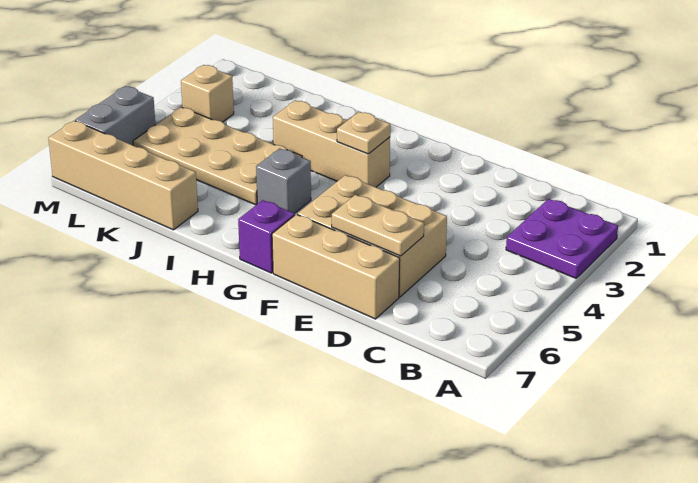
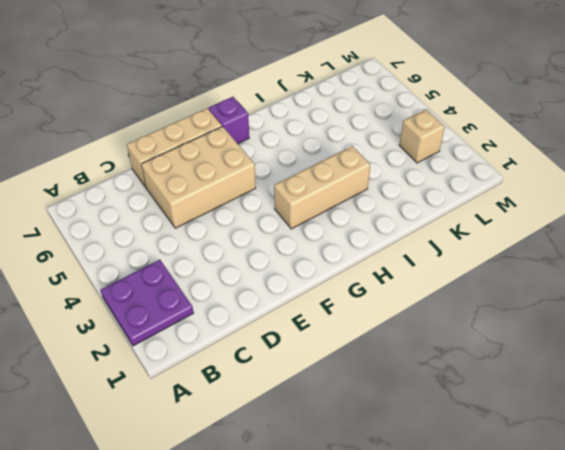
none -> grey 1x1 brick [256,148,311,213]
none -> tan 2x4 plate [133,107,302,205]
none -> tan 1x4 brick [48,121,198,230]

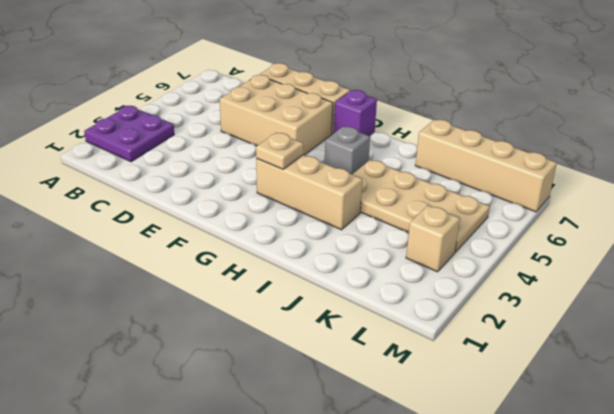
none -> grey 1x2 brick [75,86,155,145]
none -> tan 1x2 plate [332,195,424,256]

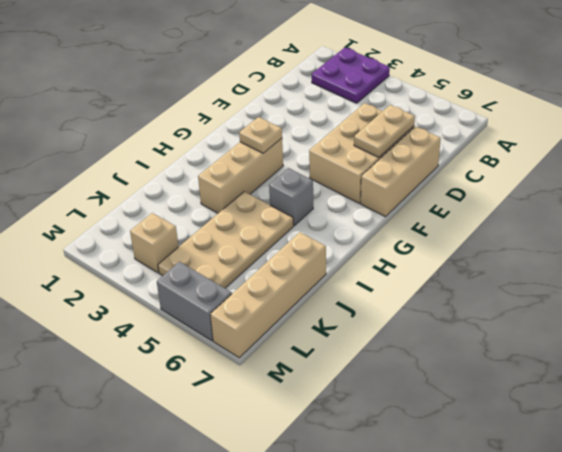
none -> purple 1x1 brick [238,200,295,273]

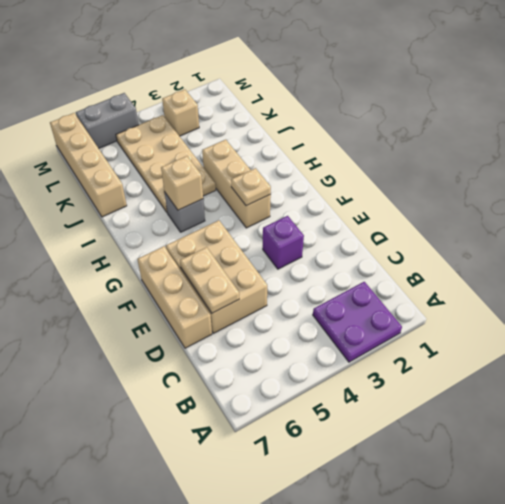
purple 1x1 brick [263,216,304,269] -> purple 1x1 brick moved to [238,200,295,273]
tan 1x1 brick [161,156,203,210] -> none

